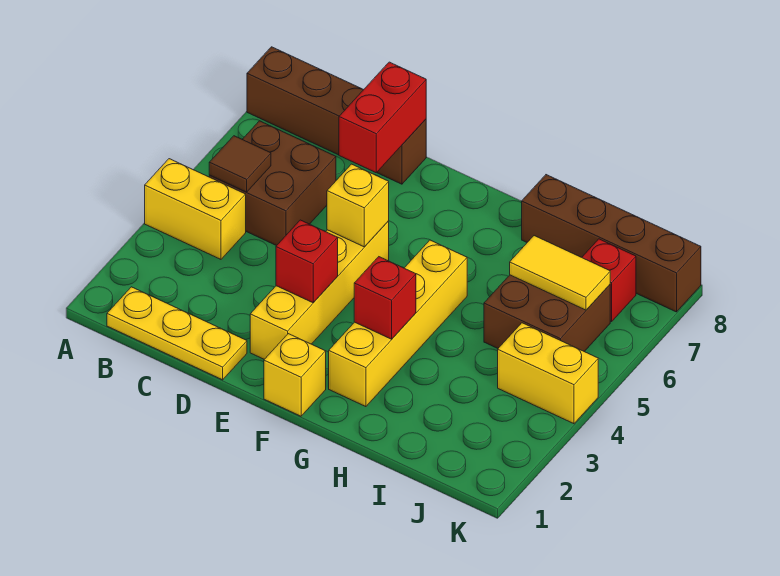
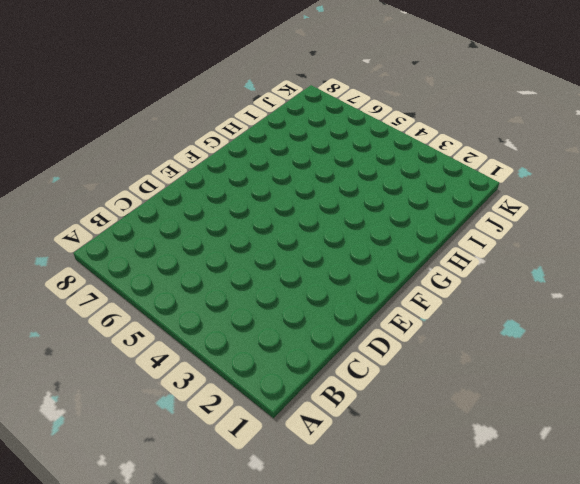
none -> yellow 1x2 brick [145,159,246,259]
none -> brown 1x4 brick [247,47,426,184]
none -> yellow 1x3 plate [107,287,247,380]

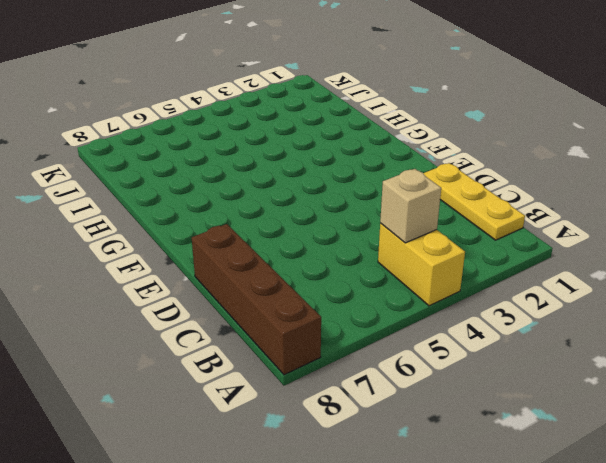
tan 1x1 brick [380,169,441,243] -> none
none -> brown 2x2 brick [209,121,336,246]
none -> yellow 1x4 brick [250,221,389,359]
none -> yellow 1x1 brick [264,334,326,416]

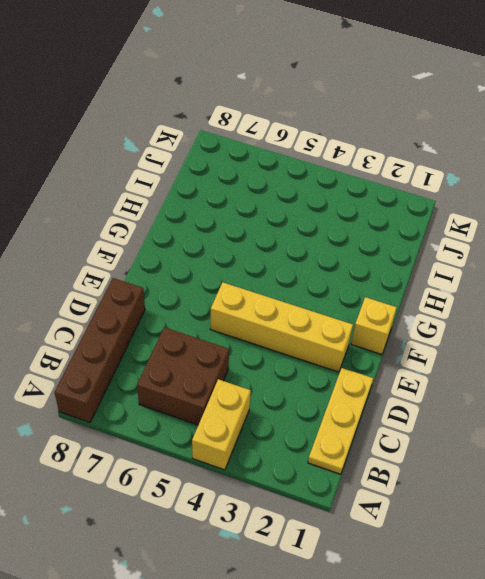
none -> yellow 1x4 brick [329,240,467,407]
none -> brown 1x4 brick [522,175,701,312]
none -> brown 2x2 brick [484,275,610,352]

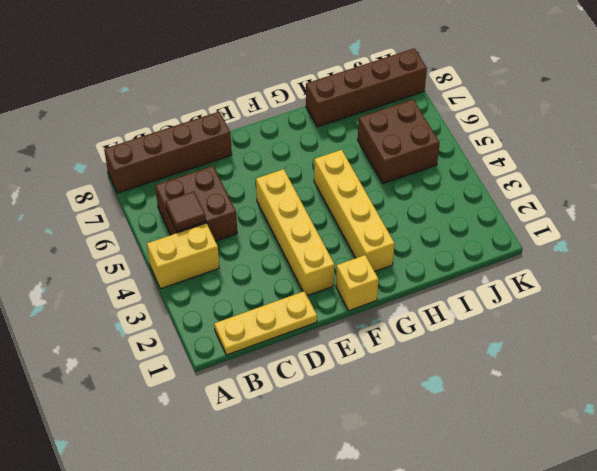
none -> yellow 1x2 brick [498,323,598,424]
none -> red 1x1 brick [582,239,636,322]
none -> red 1x2 brick [339,62,426,173]

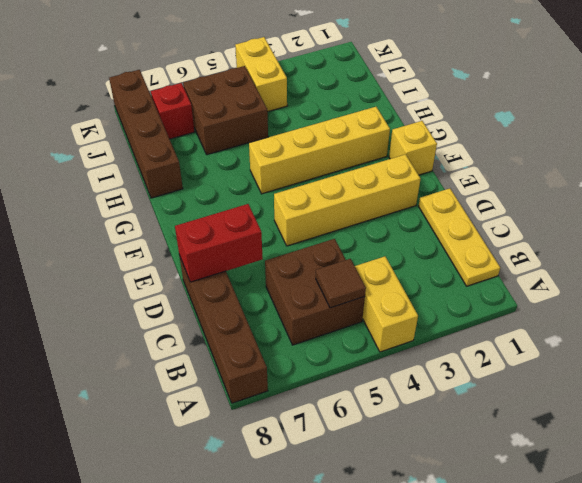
none -> red 1x1 brick [276,220,338,303]
none -> yellow 1x1 brick [327,164,389,247]
none -> red 1x1 brick [354,257,416,339]

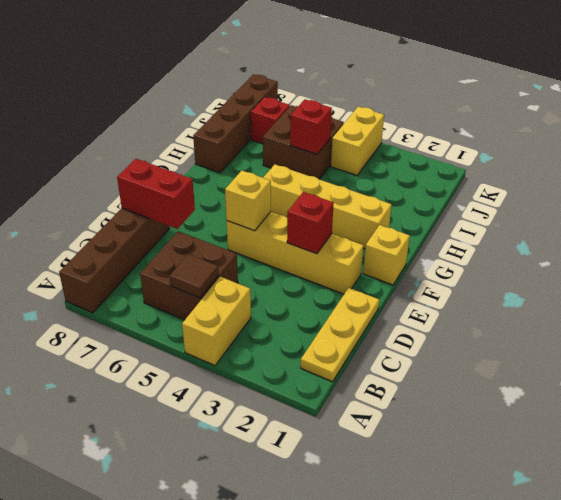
red 1x1 brick [290,99,332,154] -> red 1x1 brick moved to [354,257,416,339]
none -> yellow 1x2 tile [510,236,610,310]

